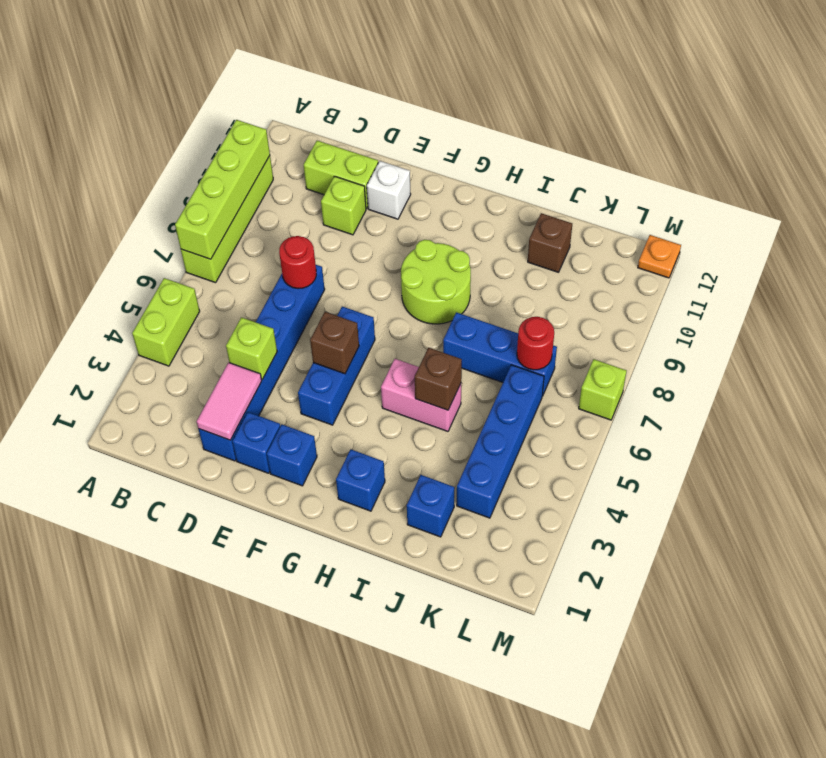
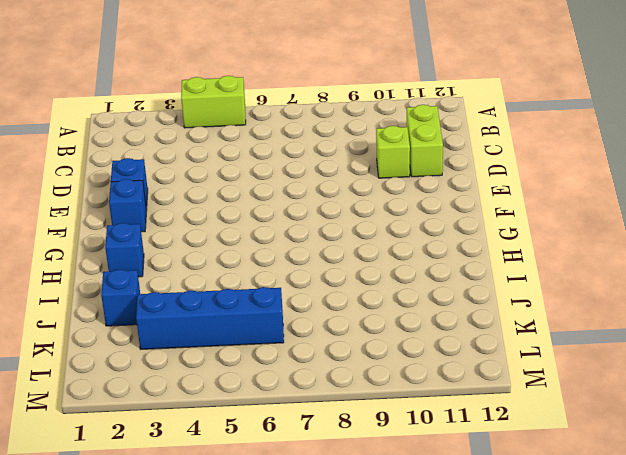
none -> lime 1x4 brick [181,156,273,283]
none -> blue 1x6 brick [199,265,325,461]
none -> white 1x1 brick [367,161,411,219]

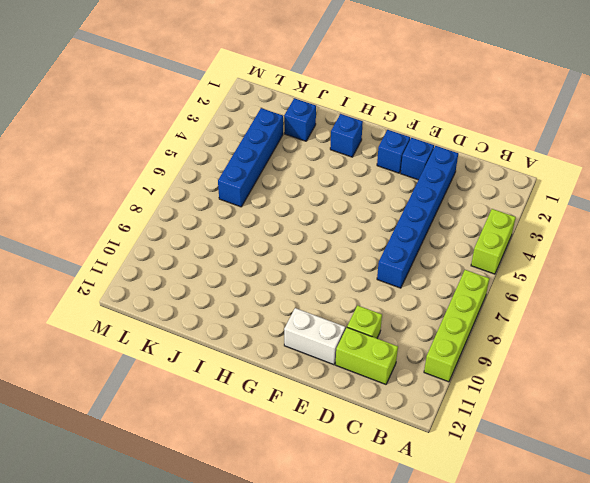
white 1x2 brick [284,308,345,365] -> white 1x1 brick [367,161,411,219]
none -> blue 1x3 brick [298,307,375,425]
none -> lime 2x2 round brick [401,240,471,324]
none -> pink 1x2 brick [381,359,461,431]

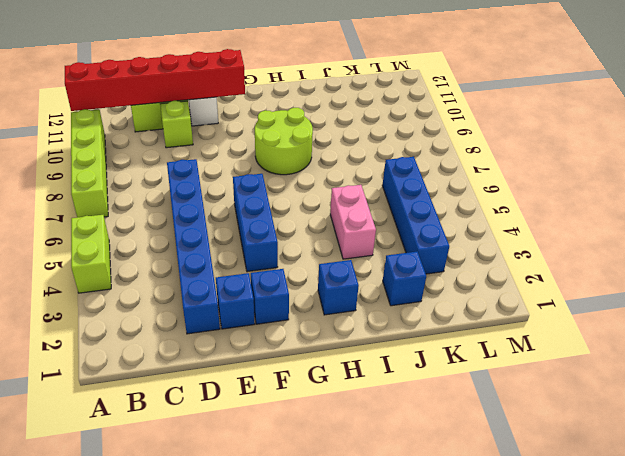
red 1x6 brick [65,49,245,111] -> none
pink 1x2 brick [330,185,376,259] -> pink 1x2 brick turned to [381,359,461,431]
none -> blue 1x3 brick [443,312,557,396]
none -> brown 1x1 brick [528,213,572,272]
none -> lime 1x1 brick [579,359,626,420]

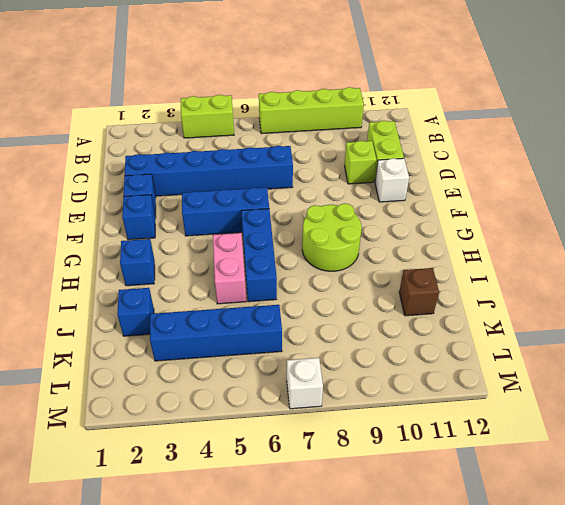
blue 1x3 brick [241,209,277,302] -> blue 1x3 brick moved to [443,312,557,396]
white 1x1 brick [287,358,323,409] -> lime 1x1 brick [579,359,626,420]
none -> orange 1x1 plate [638,235,681,278]
none -> lime 1x4 brick [175,120,270,259]
none -> pink 1x2 tile [197,363,262,440]

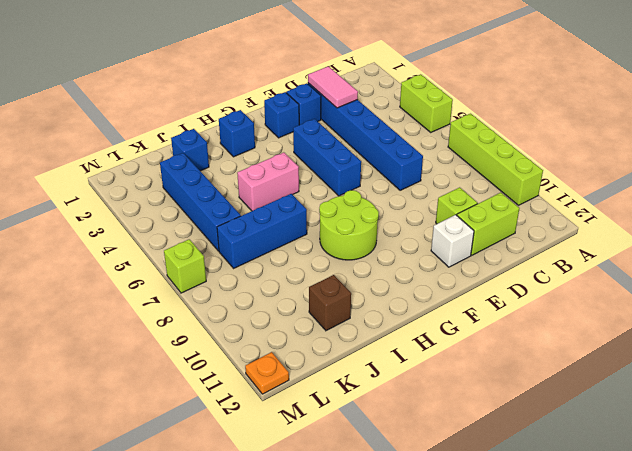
none -> lime 1x4 brick [175,120,270,259]
none -> lime 1x1 brick [226,317,277,379]
none -> red 1x1 round brick [279,236,316,288]

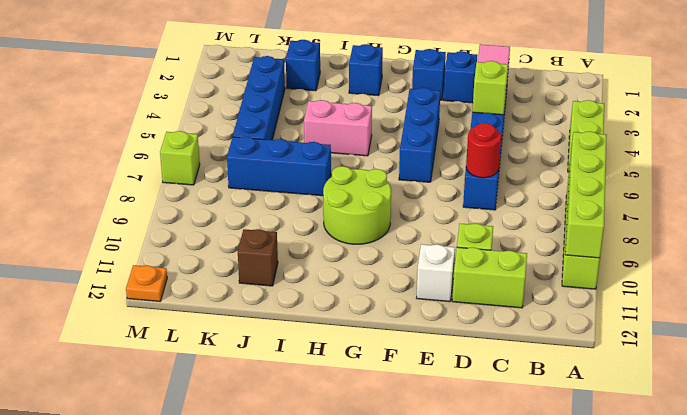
none -> brown 1x1 brick [310,312,359,374]
none -> brown 1x1 brick [415,348,462,410]
none -> red 1x1 round brick [517,317,554,370]

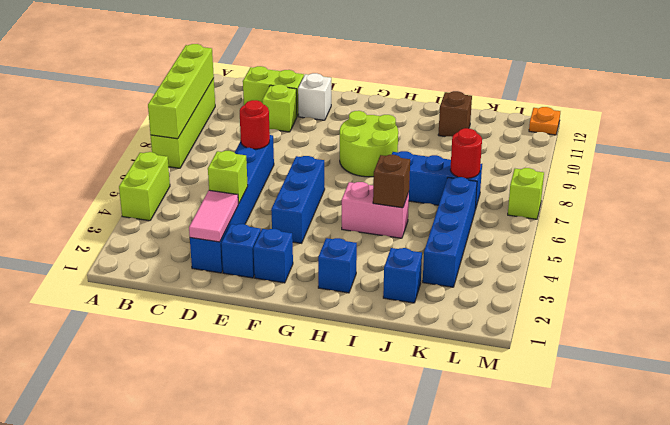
none -> brown 1x1 brick [310,312,359,374]

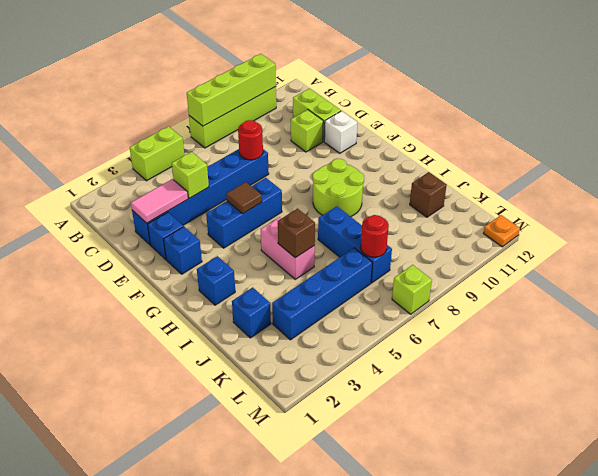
brown 1x1 tile [226,182,262,214] -> brown 1x1 brick [310,312,359,374]

